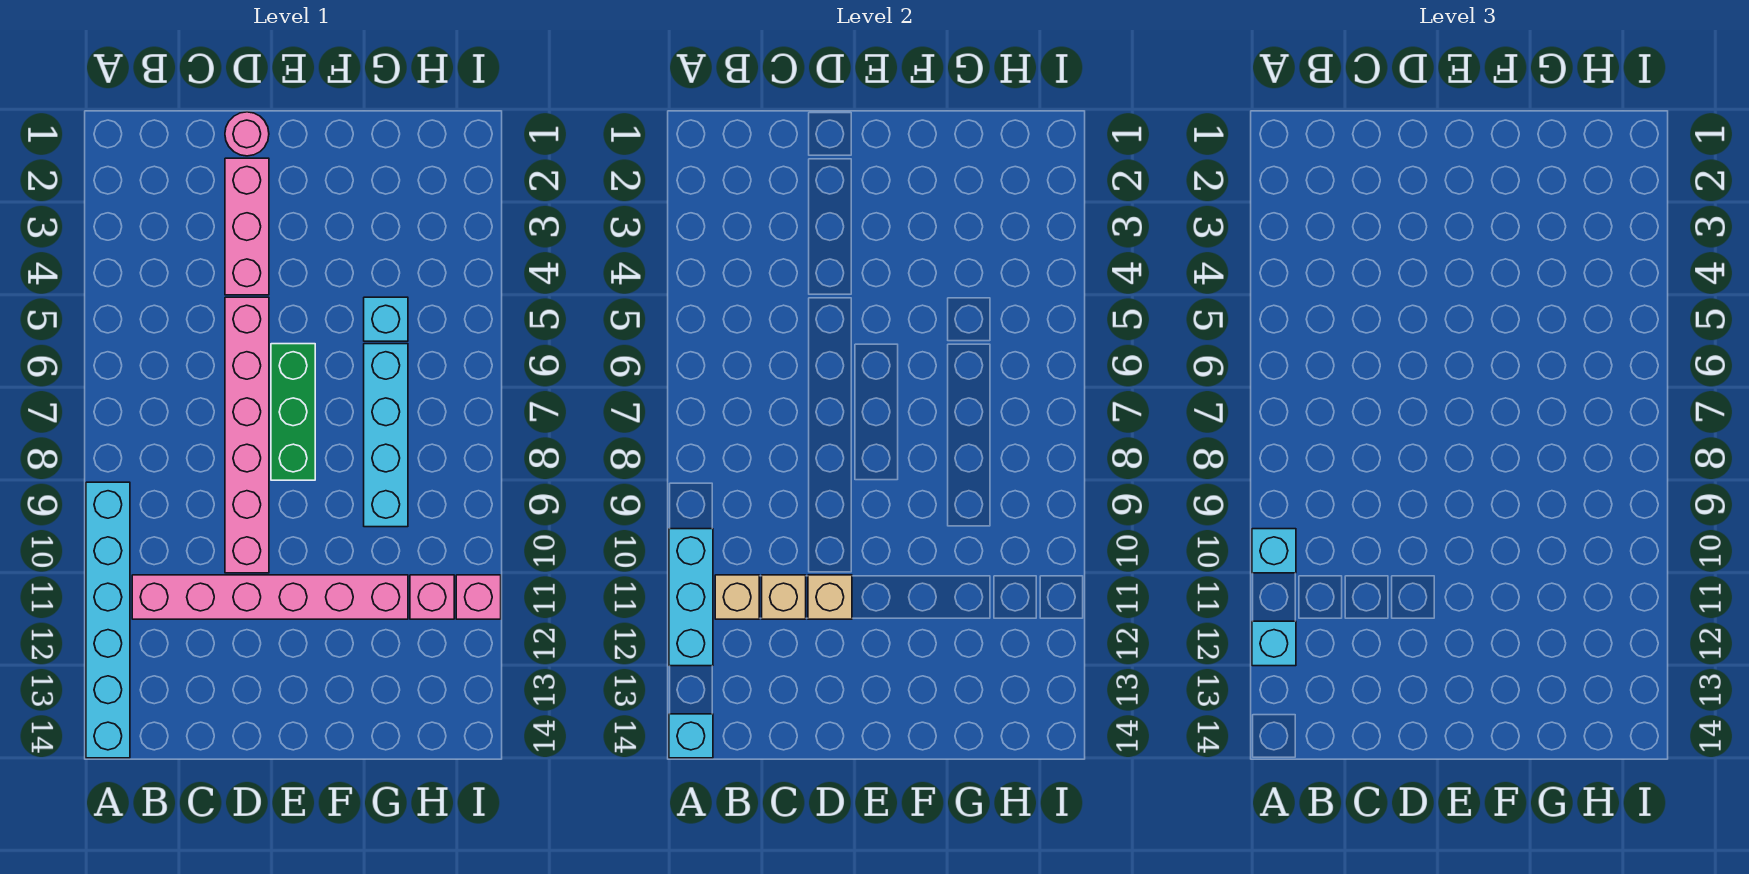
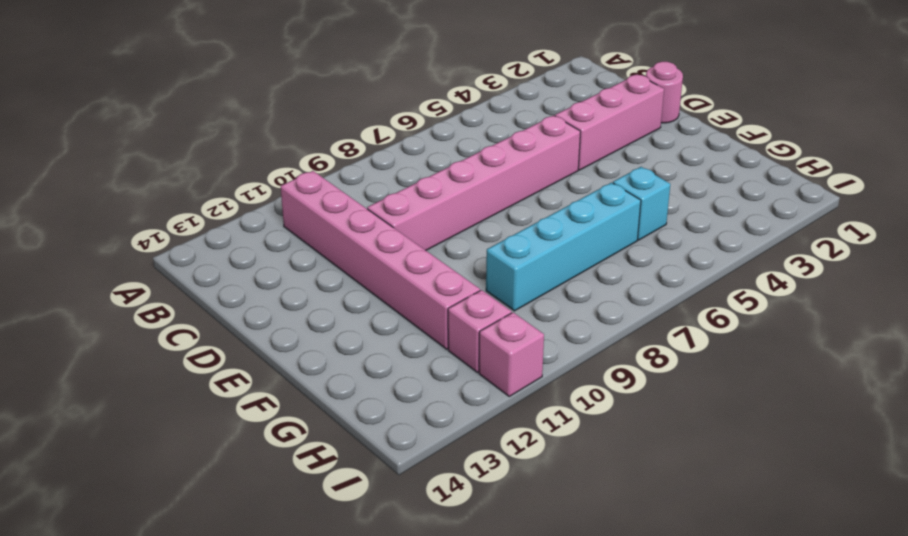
none -> cyan 1x6 brick [86,482,130,758]
none -> green 1x3 brick [271,344,315,480]
none -> cyan 1x3 brick [669,529,713,666]

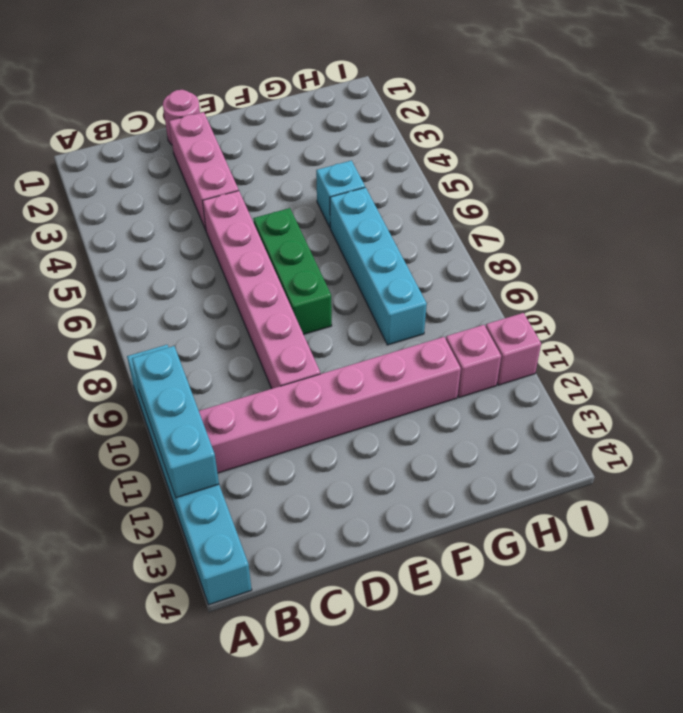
none -> cyan 1x1 brick [669,714,713,758]
none -> tan 1x1 brick [715,575,759,619]
none -> tan 1x1 brick [762,575,806,619]

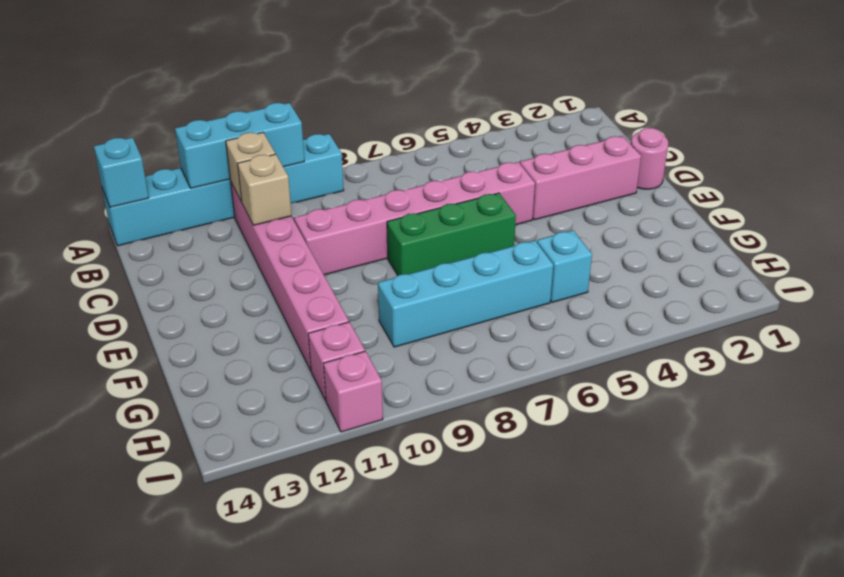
none -> tan 1x1 brick [808,575,852,619]
none -> cyan 1x1 brick [1252,529,1296,573]
none -> cyan 1x1 brick [1252,621,1296,666]

